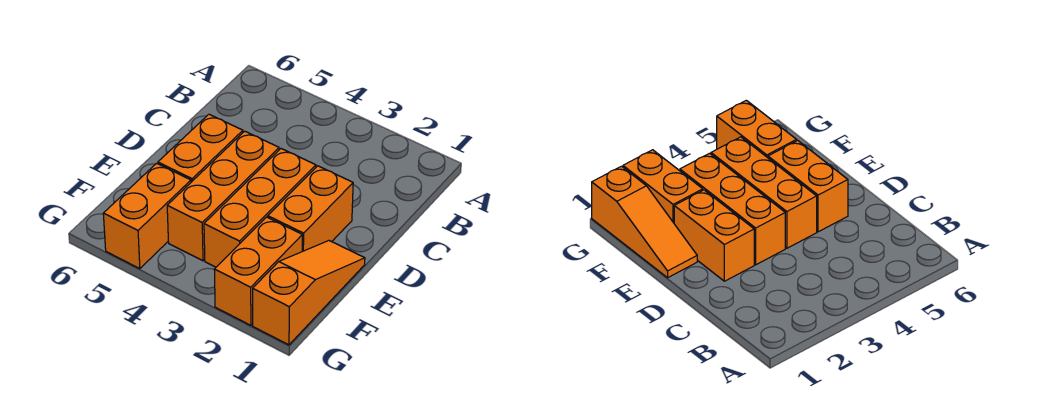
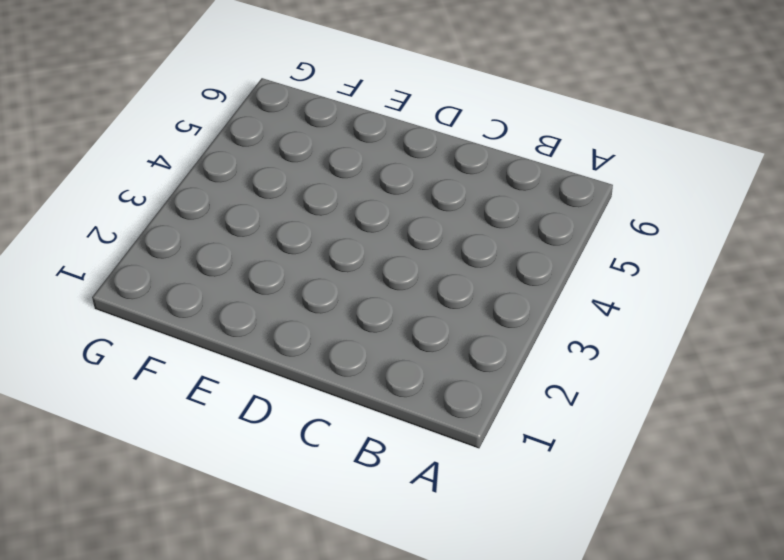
none -> orange 1x2 brick [268,166,353,251]
none -> orange 1x3 brick [204,149,316,267]

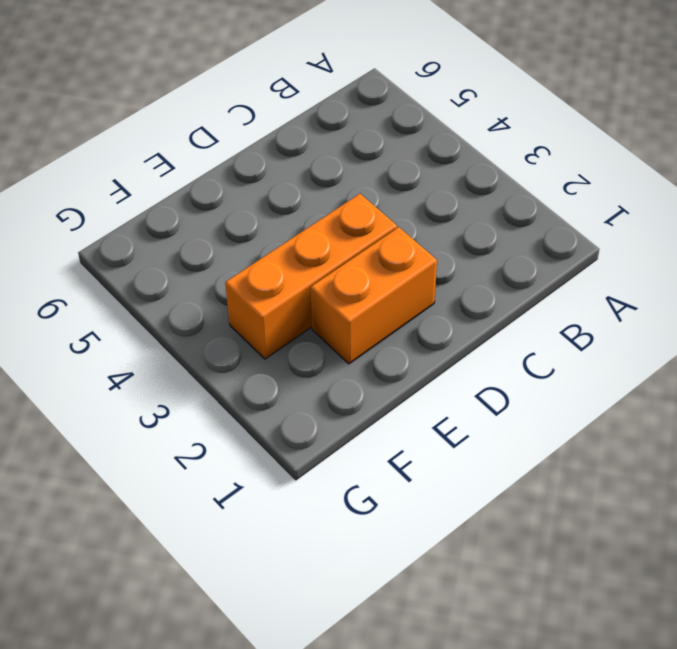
none -> orange 1x3 brick [167,131,279,261]
none -> orange 1x2 brick [158,114,243,182]

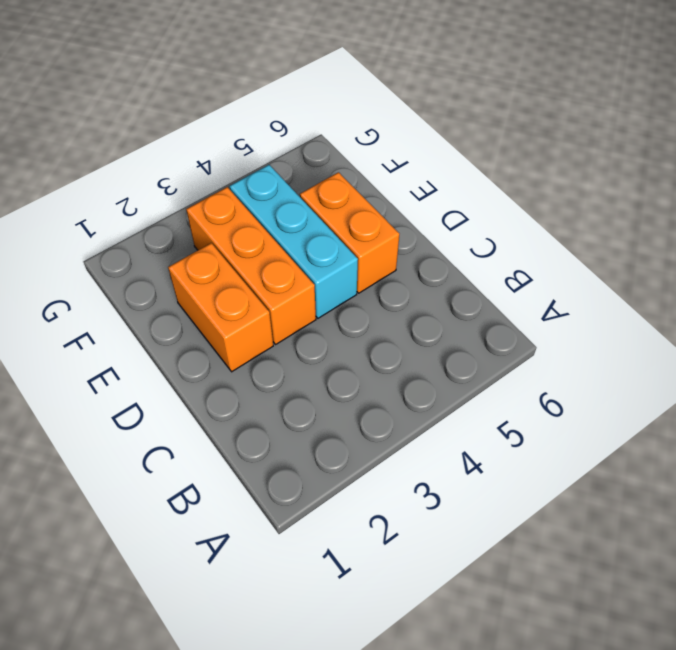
cyan 1x3 brick [230,165,358,318] -> orange 1x3 brick [167,131,279,261]
none -> orange 1x3 slope [253,241,365,345]
none -> orange 1x2 brick [214,217,302,325]

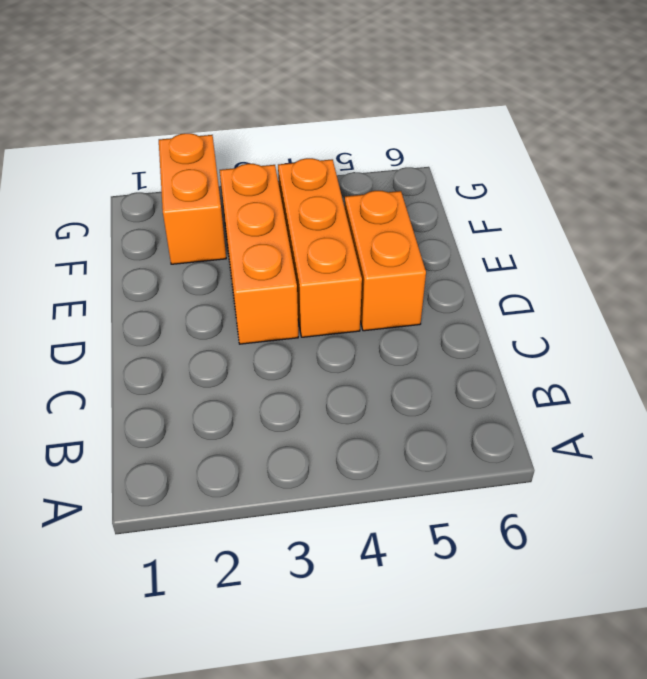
none -> orange 1x2 brick [268,166,353,251]
none -> orange 1x3 slope [253,241,365,345]

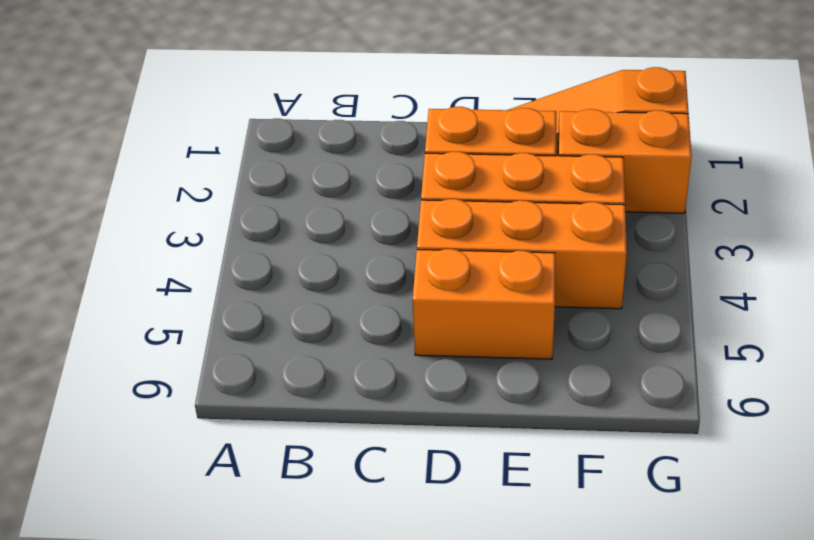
none -> orange 1x2 brick [103,163,191,269]

